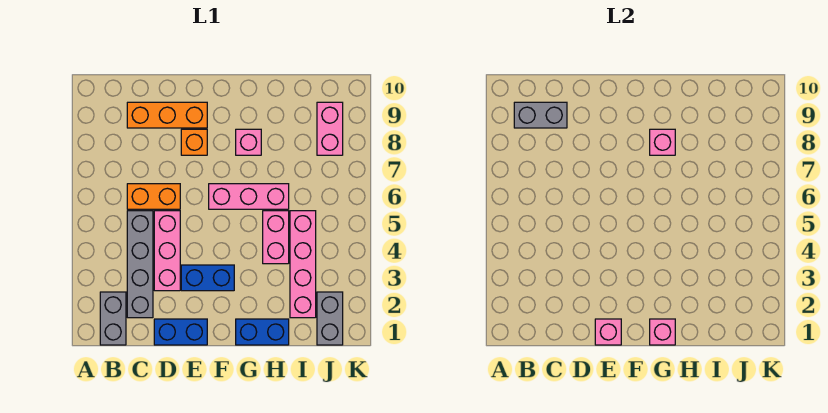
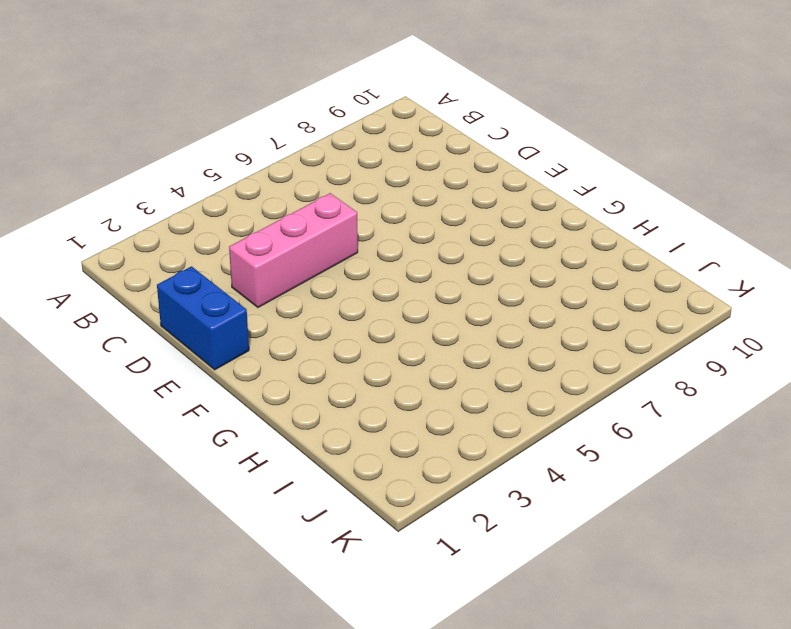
none -> grey 1x2 brick [100,292,126,345]
none -> grey 1x4 brick [127,211,153,318]
none -> orange 1x2 brick [127,184,180,209]

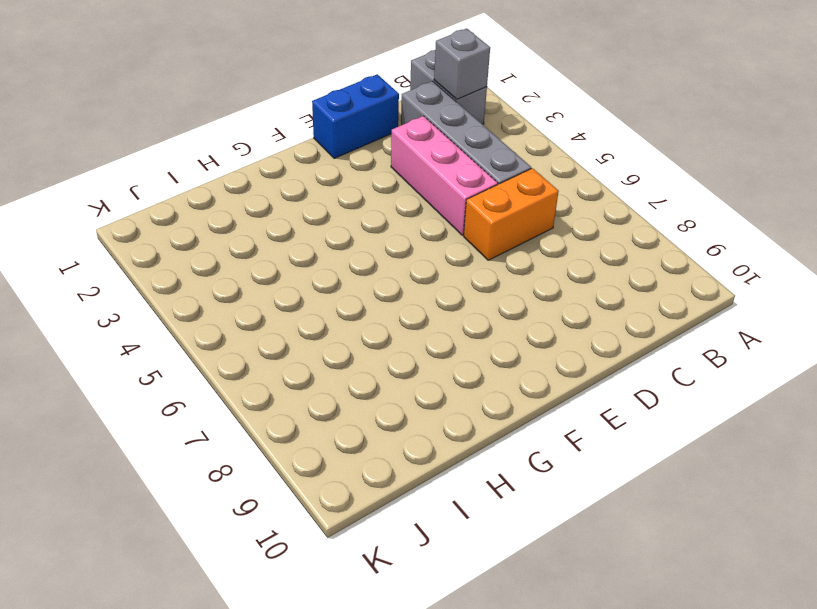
grey 1x1 brick [434,28,490,99] -> none
none -> orange 1x3 brick [127,102,207,128]
none -> blue 1x2 brick [181,265,234,291]
none -> orange 1x1 brick [181,129,207,155]

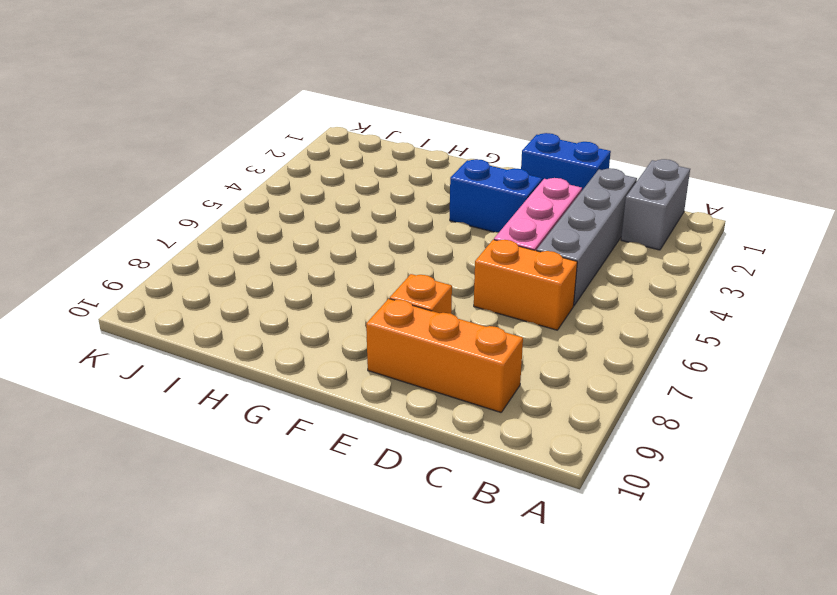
none -> pink 1x3 brick [209,184,289,209]
none -> blue 1x2 brick [236,319,289,345]
none -> pink 1x1 brick [236,129,261,155]

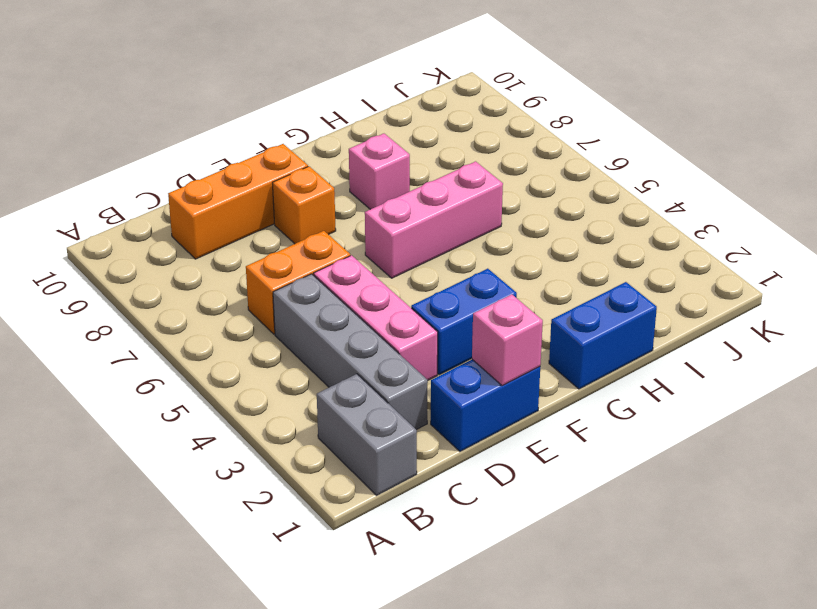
none -> pink 1x2 brick [263,211,289,264]
none -> pink 1x4 brick [290,211,316,318]
none -> grey 1x2 brick [317,292,343,345]

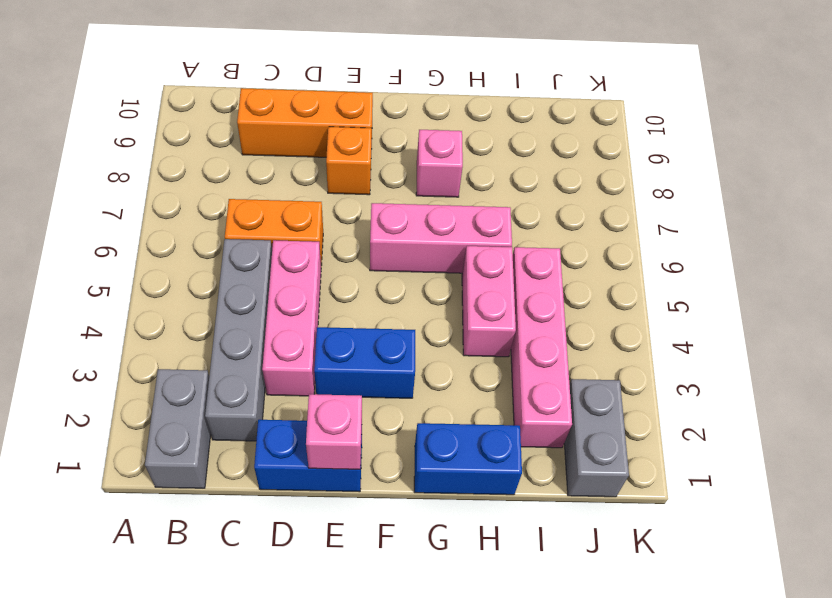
none -> pink 1x2 brick [317,102,343,155]
none -> grey 1x2 brick [514,102,567,128]
none -> pink 1x1 brick [650,319,675,345]

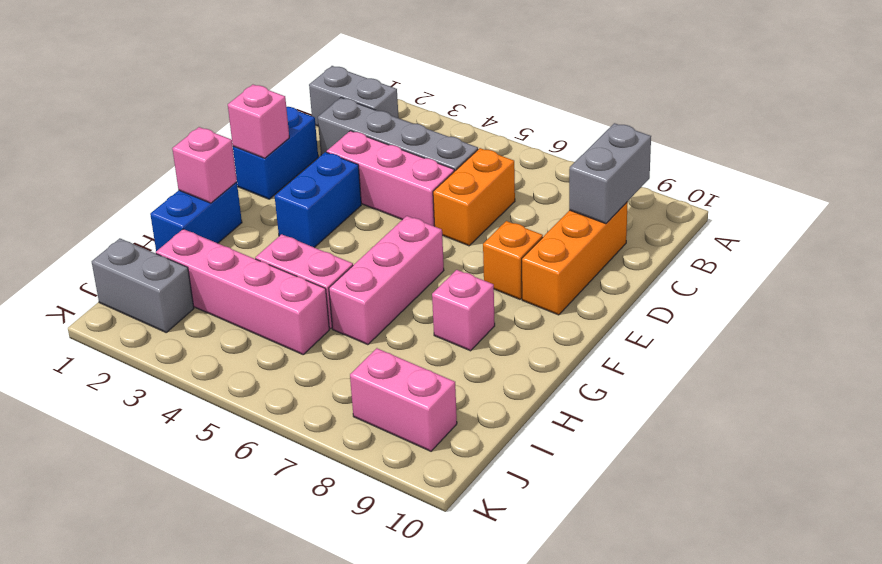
none -> pink 1x1 brick [650,129,675,155]

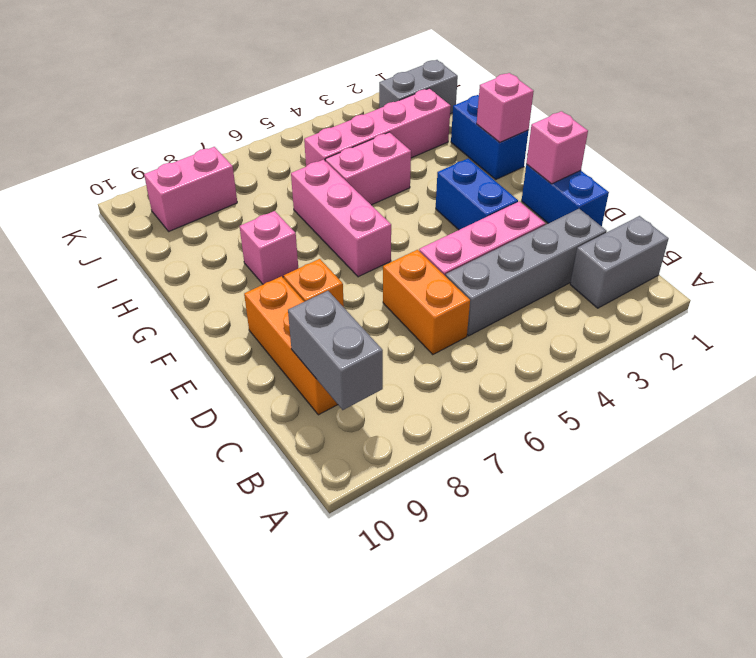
none -> pink 1x1 brick [650,129,675,155]

